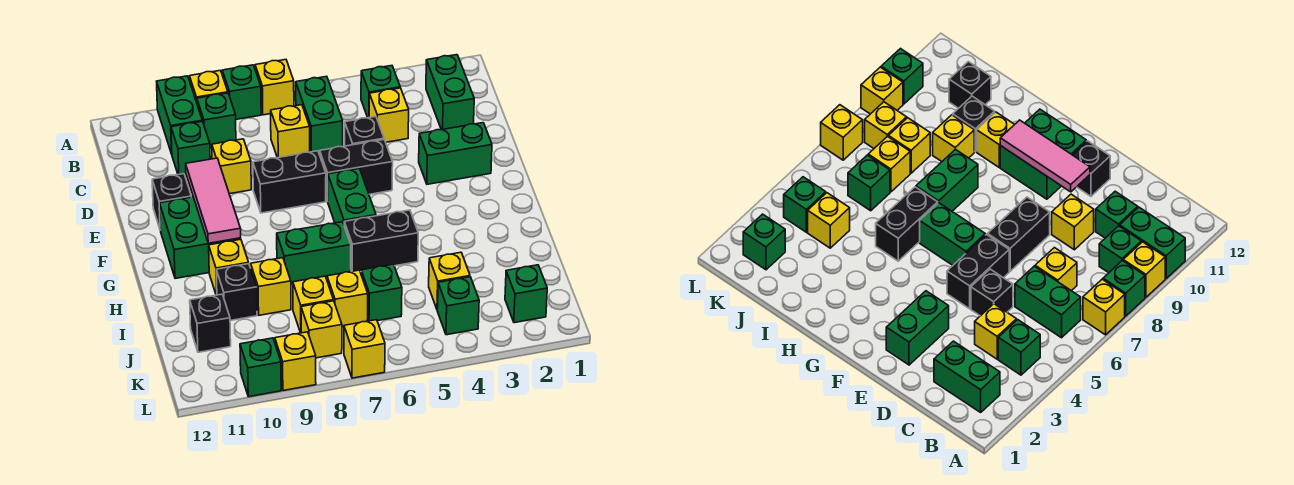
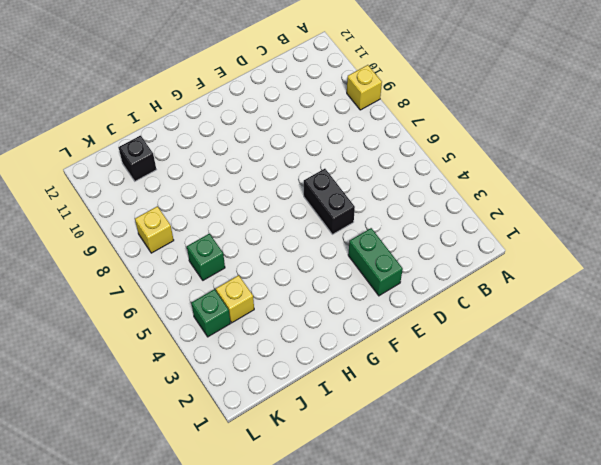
none -> yellow 1x1 brick [255,60,294,115]
none -> green 1x1 brick [222,65,261,119]
none -> green 1x2 brick [157,76,202,154]
none -> green 1x2 brick [426,55,474,130]

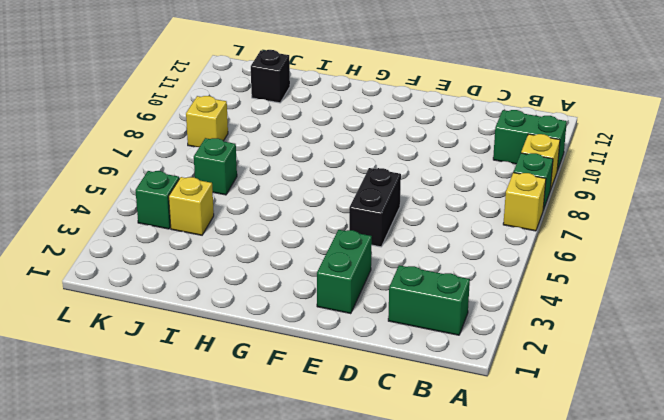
none -> green 1x1 brick [361,66,400,118]
none -> green 1x2 brick [296,76,343,154]
none -> green 1x1 brick [197,93,236,148]
none -> yellow 1x1 brick [369,88,409,142]

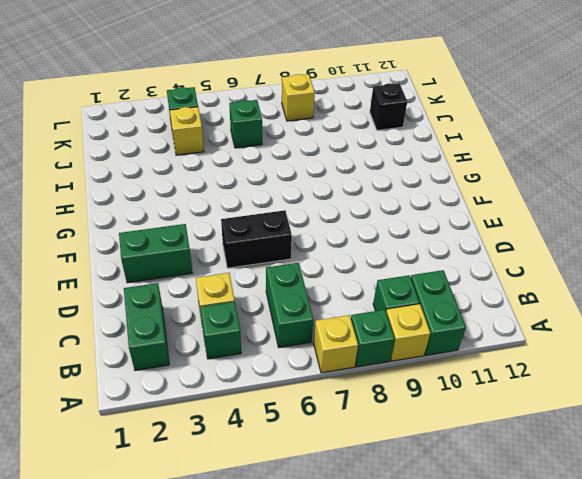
none -> yellow 1x1 brick [271,105,310,158]
none -> green 1x1 brick [171,121,210,177]
none -> black 1x1 brick [345,116,384,146]
none -> yellow 1x1 brick [212,139,251,194]

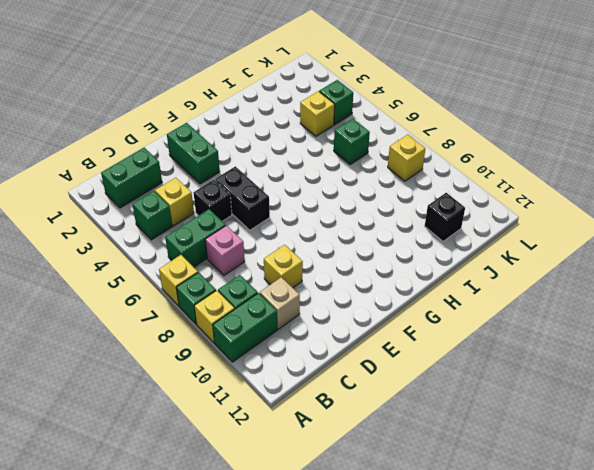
pink 1x1 brick [205,226,245,275] -> yellow 1x1 brick [271,105,310,158]
tan 1x1 brick [260,277,300,329] -> green 1x1 brick [171,121,210,177]
none -> black 1x2 brick [253,151,326,213]
none -> black 1x1 brick [152,174,191,228]
none -> green 1x2 brick [328,169,376,224]
none -> green 2x2 brick [160,197,241,279]

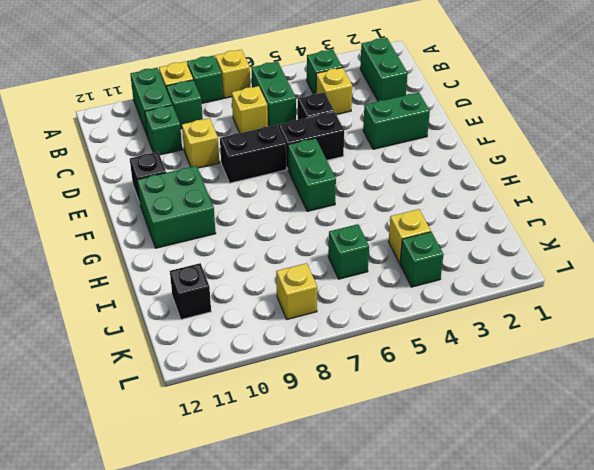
none -> black 1x2 brick [344,210,418,272]
none -> green 1x2 brick [277,222,351,284]
none -> yellow 1x1 brick [209,239,249,295]
none -> yellow 1x1 brick [251,258,291,315]

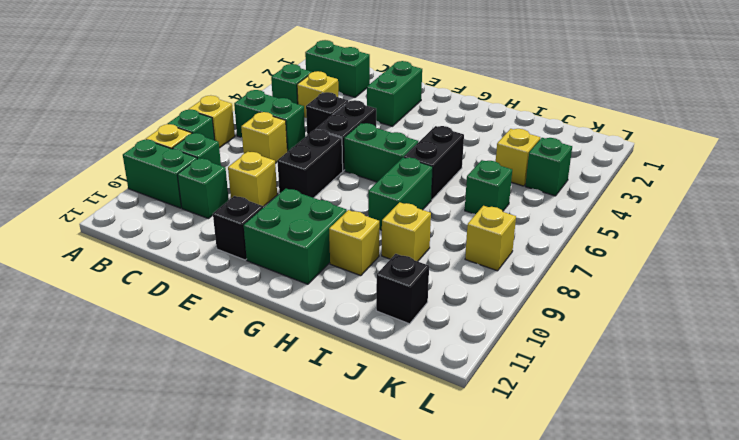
none -> black 1x1 brick [216,264,257,321]
none -> yellow 1x1 brick [327,270,368,327]
none -> yellow 1x1 brick [293,276,333,333]
none -> green 1x1 brick [505,265,547,323]

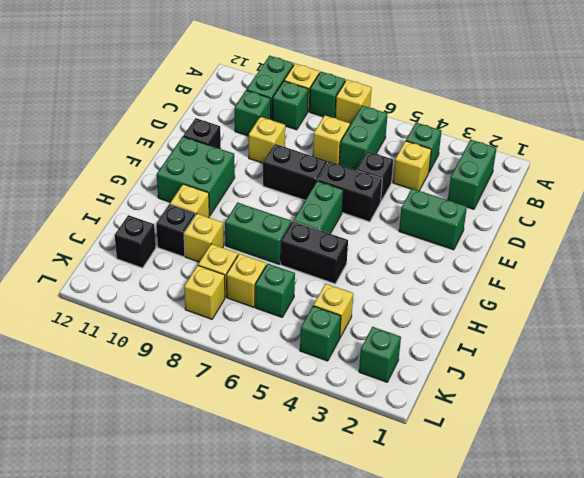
none -> yellow 1x1 brick [344,320,385,378]
none -> yellow 1x1 brick [275,332,316,391]
none -> green 1x1 brick [240,338,281,397]
none -> pink 1x3 tile [186,158,241,243]

